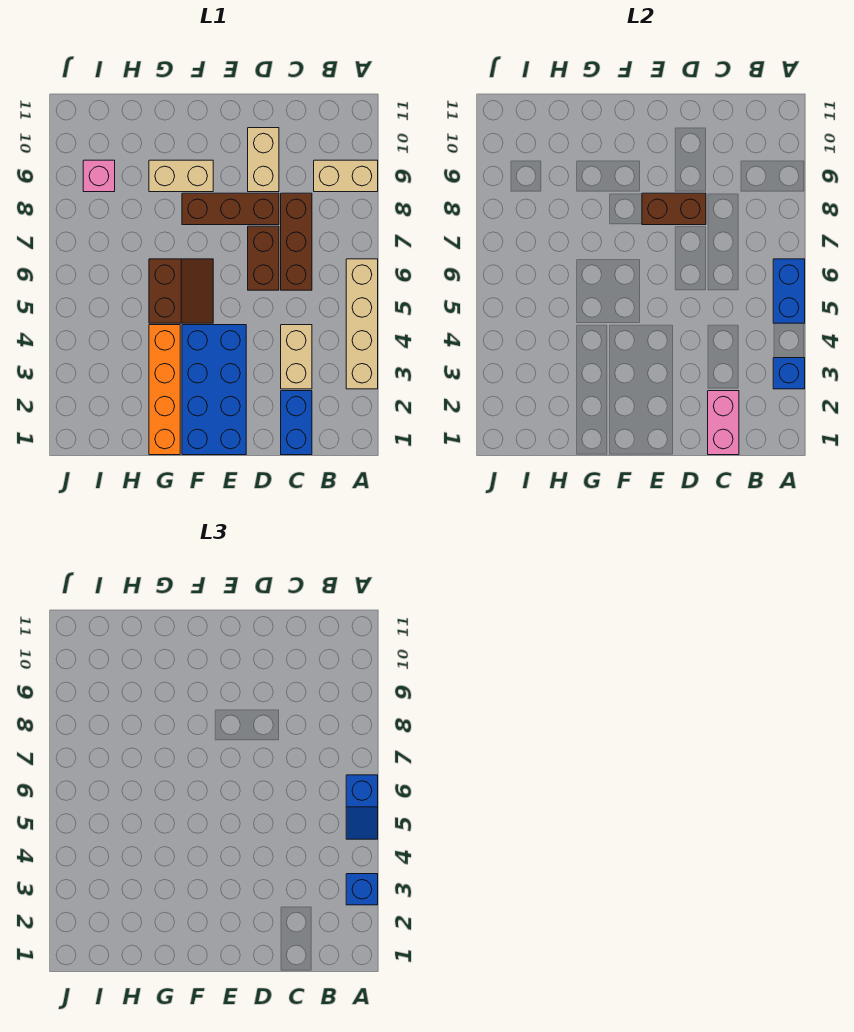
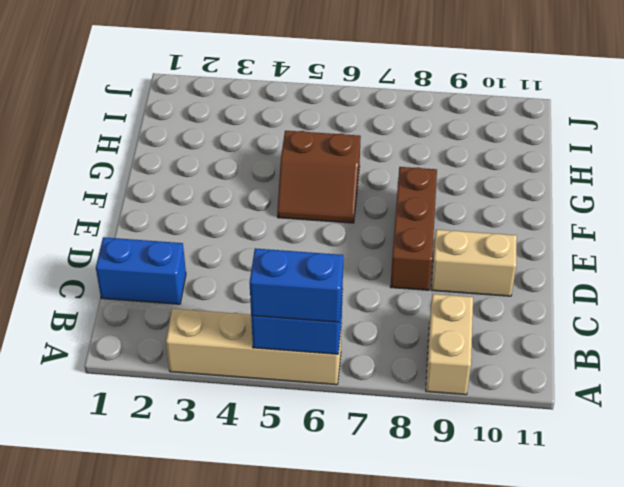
blue 1x2 brick [249,248,343,322] -> blue 1x2 slope [346,775,378,839]
none -> tan 1x2 brick [281,325,312,389]
none -> brown 1x3 brick [281,193,312,290]
none -> brown 1x2 brick [248,226,279,290]

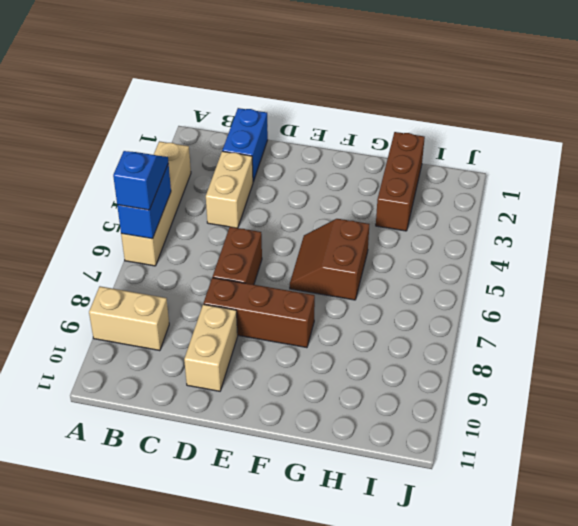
brown 1x3 brick [376,132,425,231] -> brown 1x3 brick moved to [281,193,312,290]
none -> blue 2x4 brick [182,325,246,455]
none -> tan 1x2 brick [149,160,213,192]
none -> orange 1x4 brick [149,325,180,455]

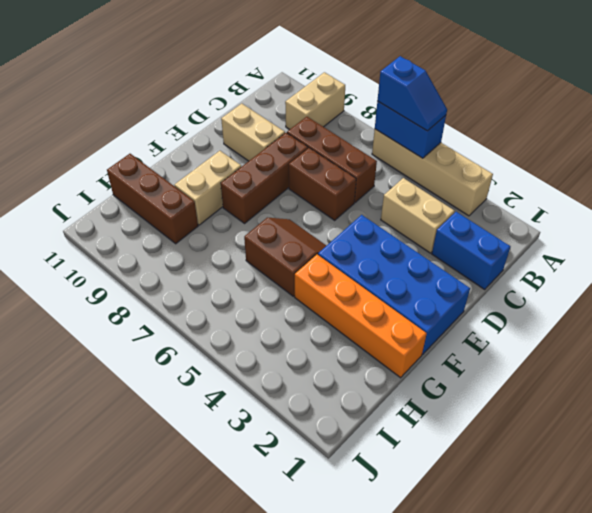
brown 1x3 brick [107,154,198,244] -> none
none -> pink 1x1 brick [83,160,115,192]
none -> blue 1x1 brick [773,358,805,389]
none -> pink 1x2 brick [708,391,739,455]

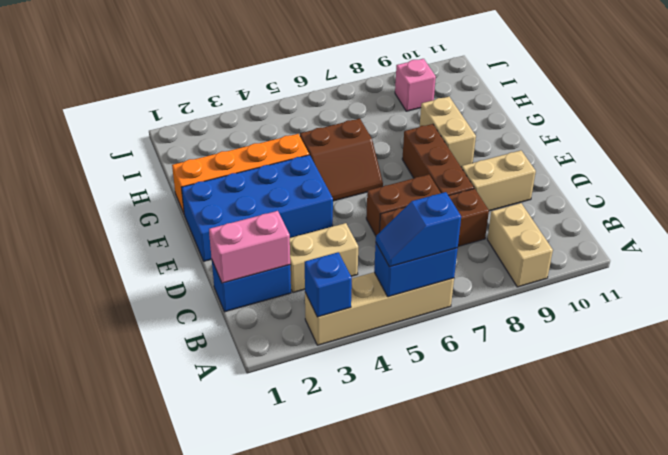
none -> brown 1x2 brick [642,193,706,225]
none -> blue 1x1 brick [346,874,378,905]

